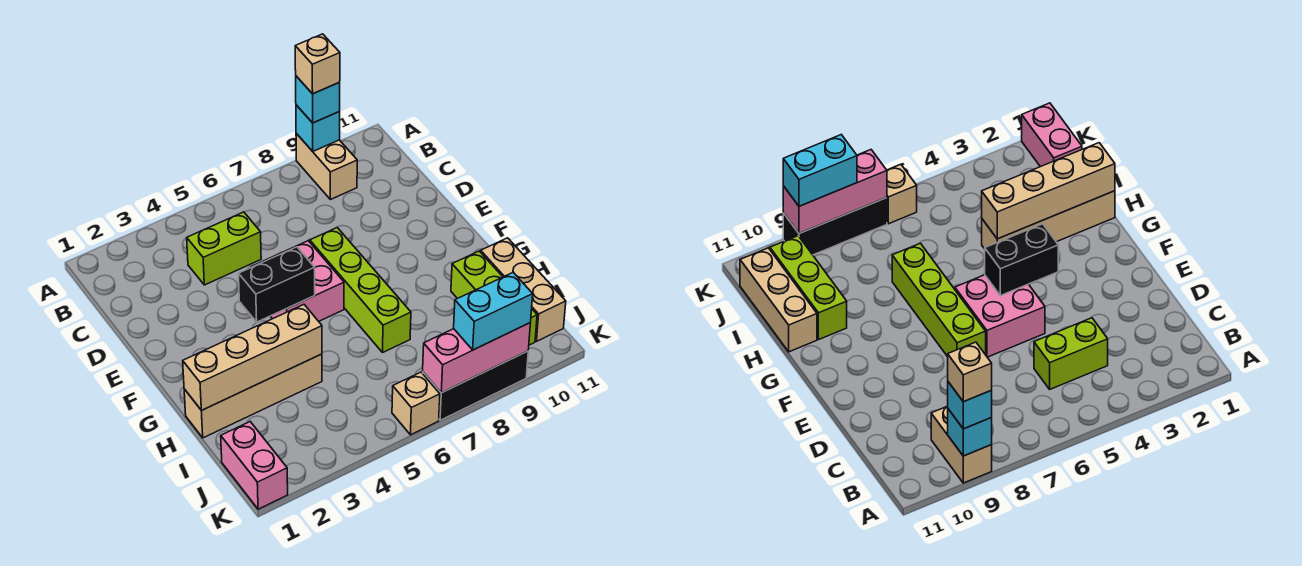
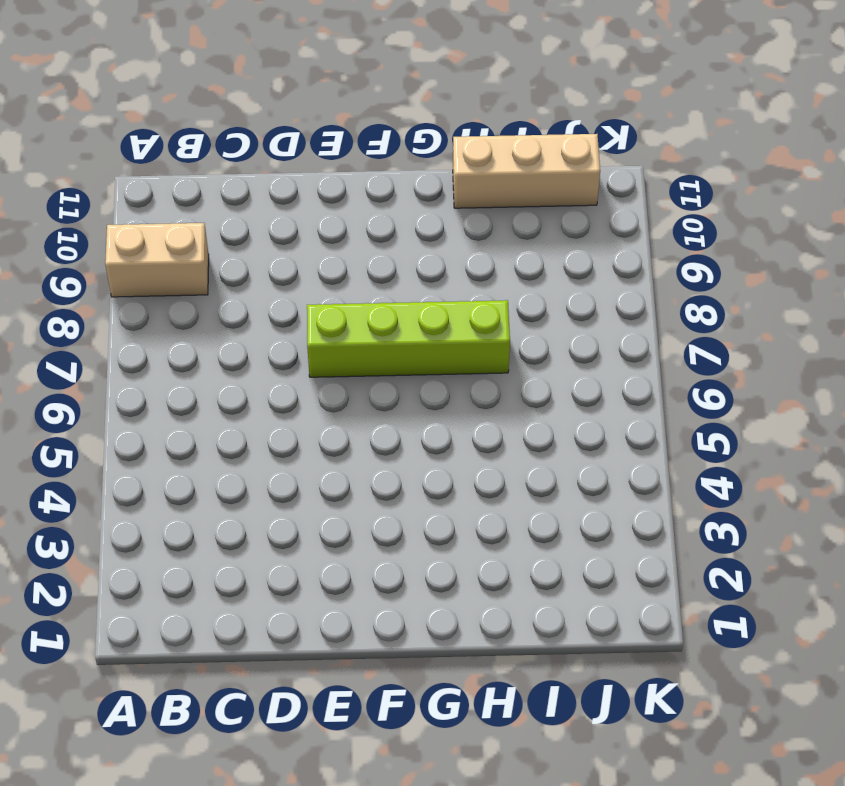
none -> lime 1x2 brick [187,212,261,285]
none -> pink 2x2 brick [252,241,344,321]
none -> tan 1x4 brick [184,354,322,438]

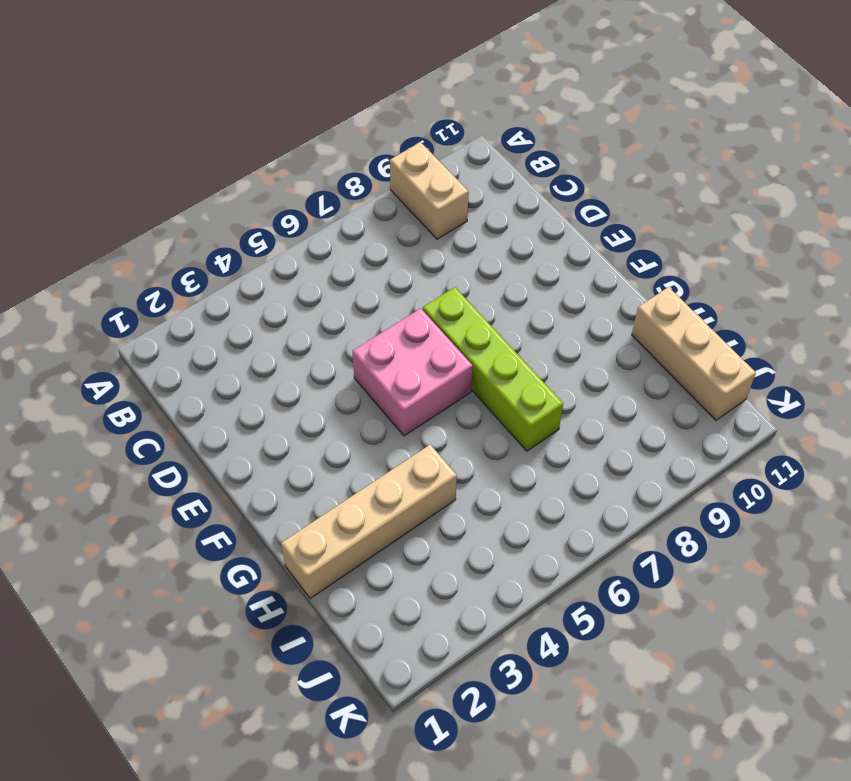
none -> lime 1x2 brick [187,212,261,285]
none -> lime 1x3 brick [451,251,537,345]
none -> pink 1x2 brick [221,422,288,509]

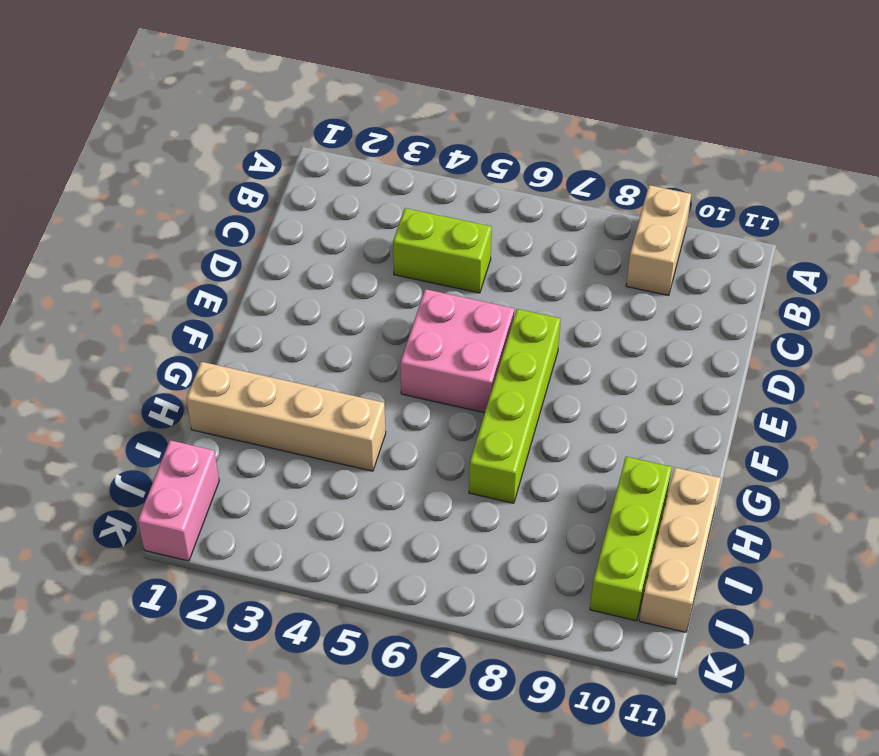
none -> tan 1x1 brick [392,372,440,435]
none -> black 1x3 brick [423,351,528,420]
none -> cyan 1x1 brick [296,105,340,151]

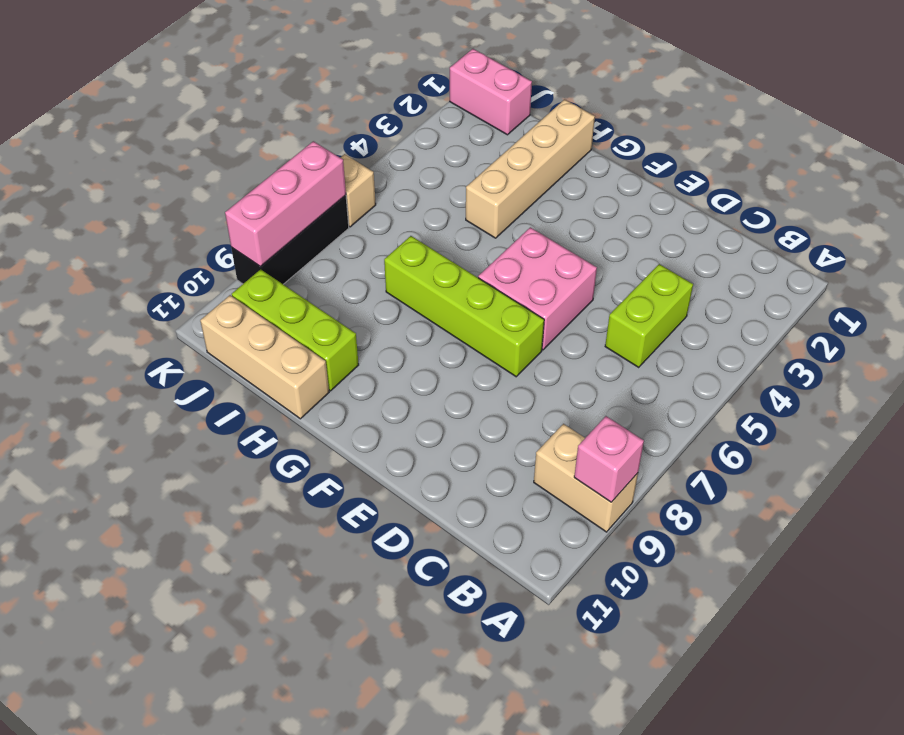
pink 1x1 brick [574,416,644,502] -> cyan 1x1 brick [296,105,340,151]
none -> black 1x2 brick [239,247,315,322]
none -> tan 1x4 brick [183,305,322,410]
none -> cyan 1x1 brick [296,76,340,123]

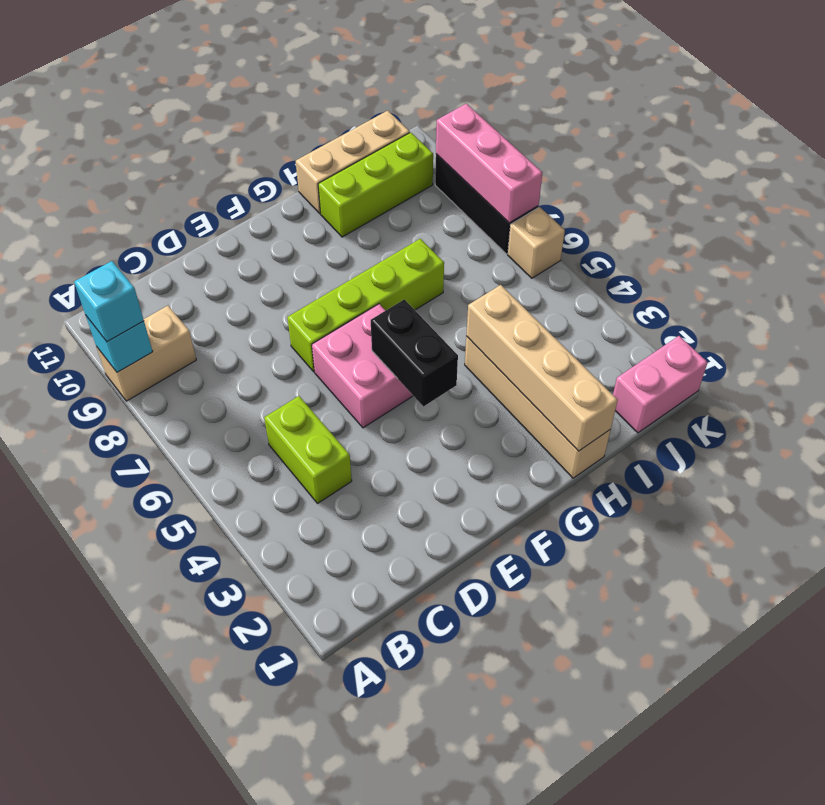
none -> cyan 1x2 brick [454,273,533,350]
none -> tan 1x1 brick [295,34,340,94]

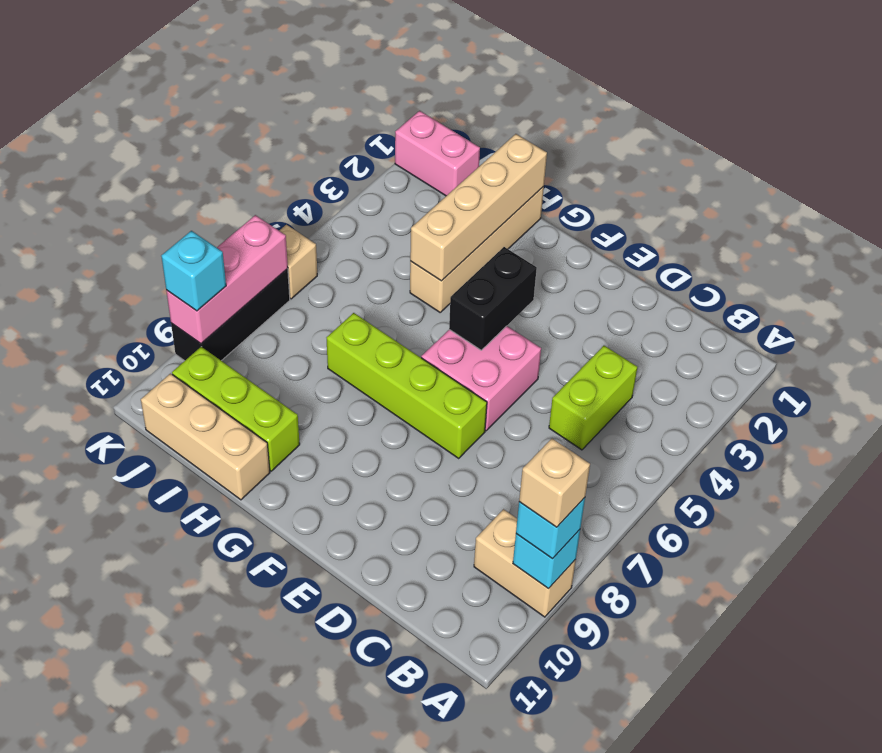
cyan 1x1 brick [161,231,226,311] -> cyan 1x2 brick [454,273,533,350]

